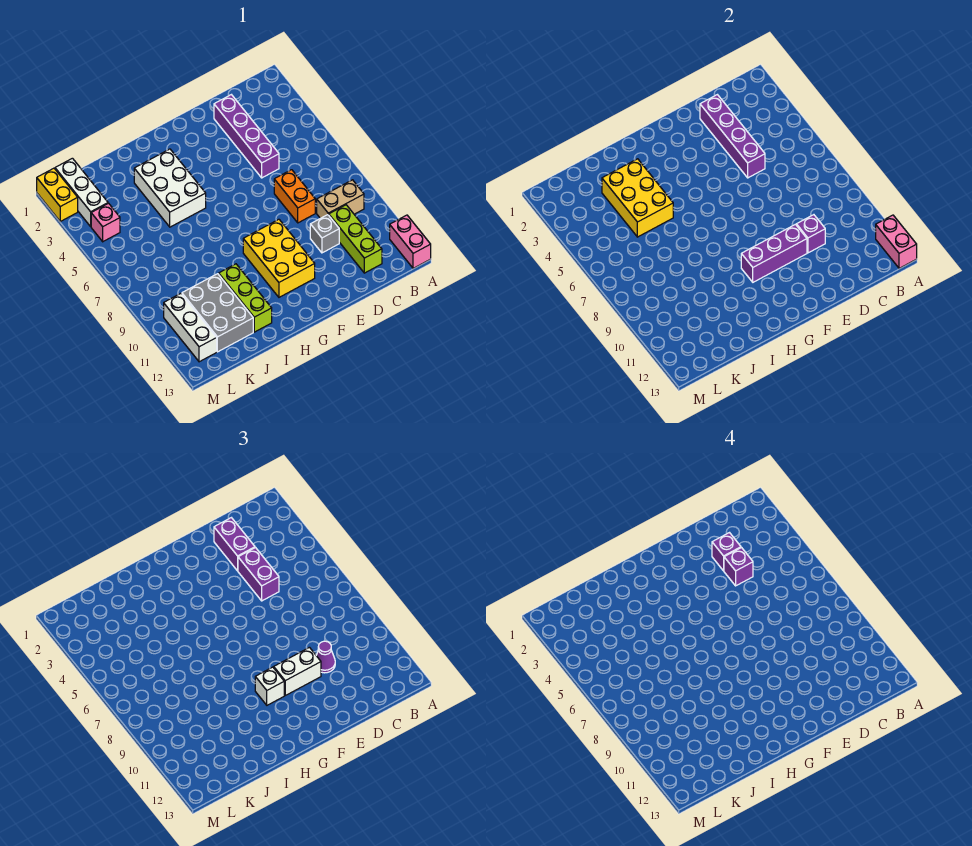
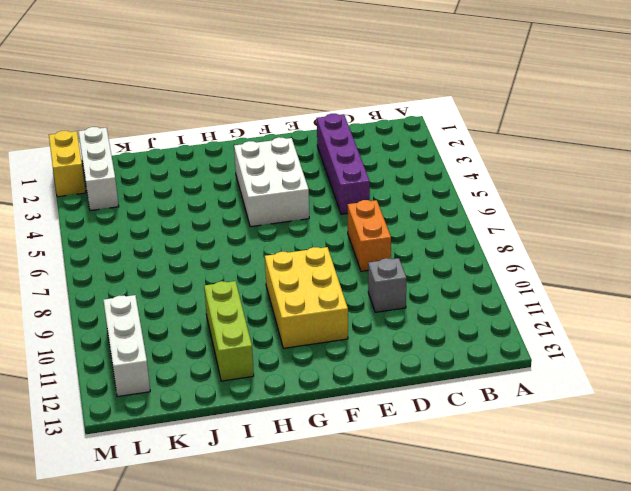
white 2x3 brick [234,137,309,227] -> white 2x3 brick moved to [134,149,206,227]
none -> pink 1x2 brick [390,215,431,268]
none -> tan 1x2 brick [317,180,364,218]
none -> lime 1x3 brick [329,205,382,273]

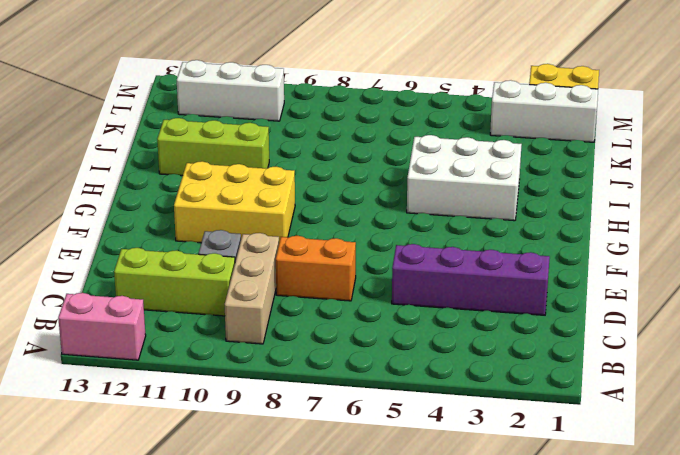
tan 1x3 brick [225,233,279,344] -> tan 1x2 brick [317,180,364,218]
none -> grey 2x3 brick [182,274,253,352]
none -> pink 1x1 brick [91,203,120,242]
none -> pink 1x2 brick [876,215,917,268]

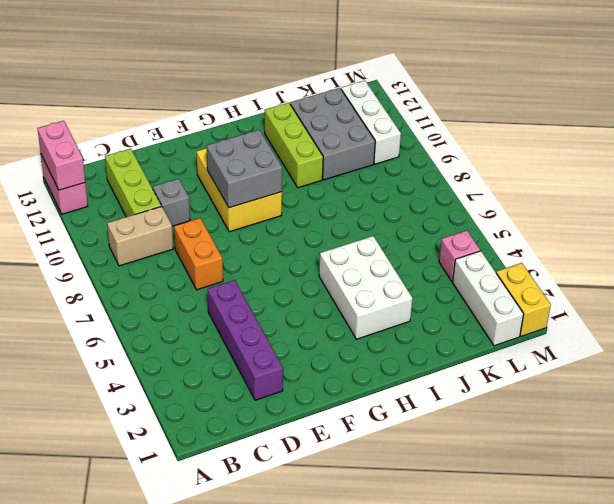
grey 2x2 brick [207,130,282,208] -> purple 1x3 brick [741,224,807,282]
none -> purple 1x4 brick [700,95,765,178]
none -> purple 1x1 brick [796,215,825,253]
none -> yellow 2x3 brick [602,159,673,237]

